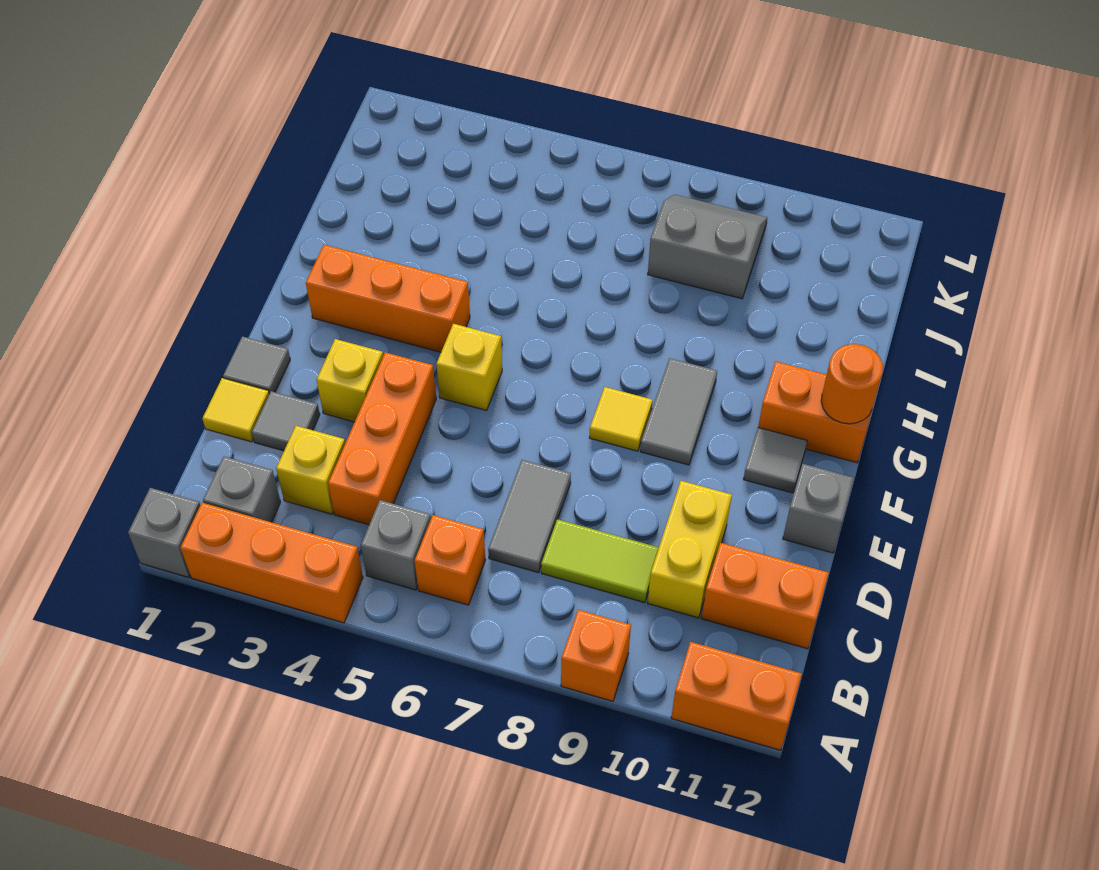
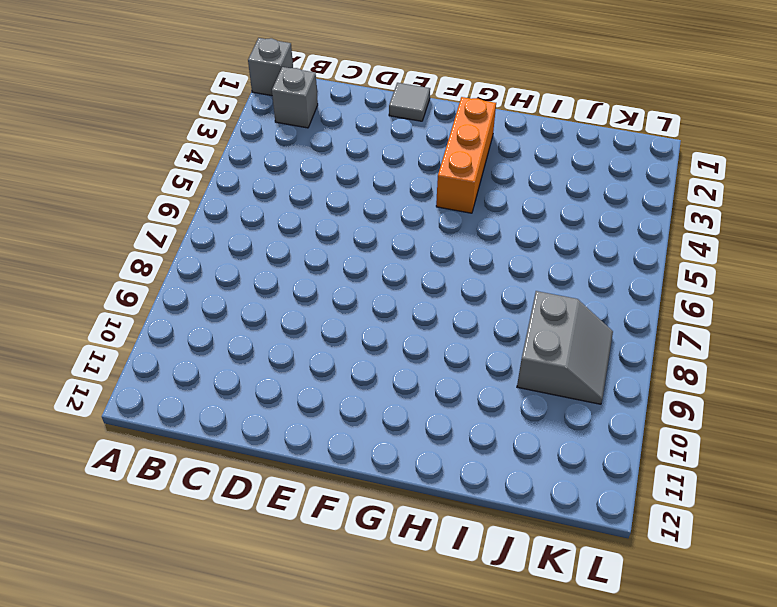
none -> orange 1x3 brick [181,503,363,623]
none -> orange 1x1 brick [561,610,631,701]
none -> orange 1x2 brick [671,642,802,750]

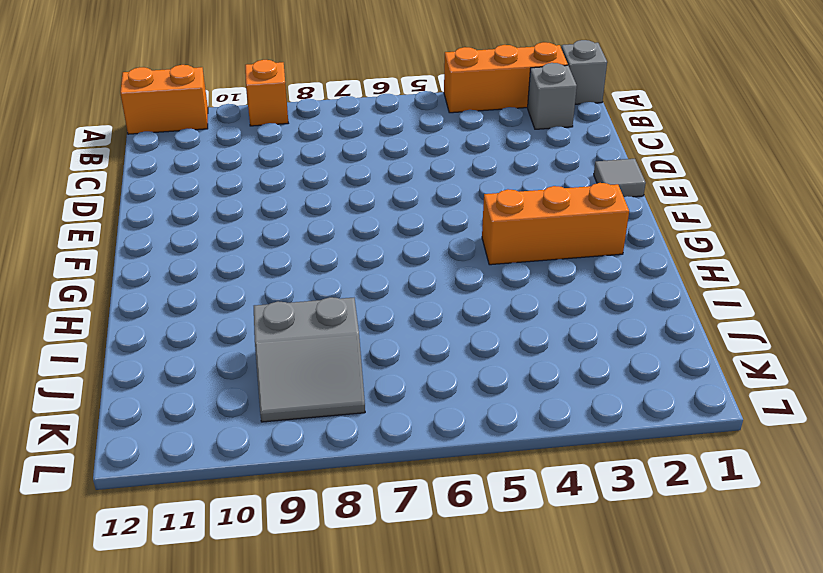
none -> grey 1x1 brick [361,500,431,590]
none -> orange 1x1 brick [415,515,485,605]
none -> yellow 1x1 brick [276,426,345,514]

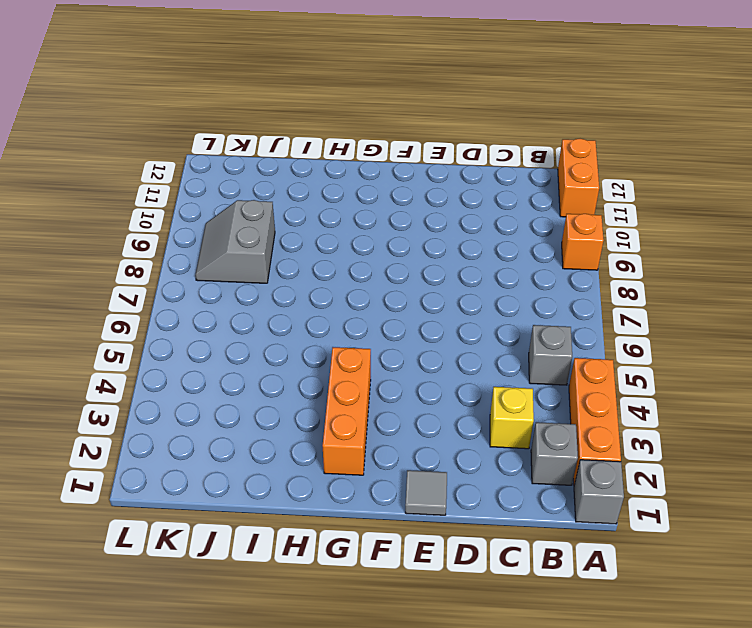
none -> orange 1x1 brick [415,515,485,605]
none -> orange 1x3 brick [328,352,436,525]
none -> grey 1x2 tile [488,460,571,573]

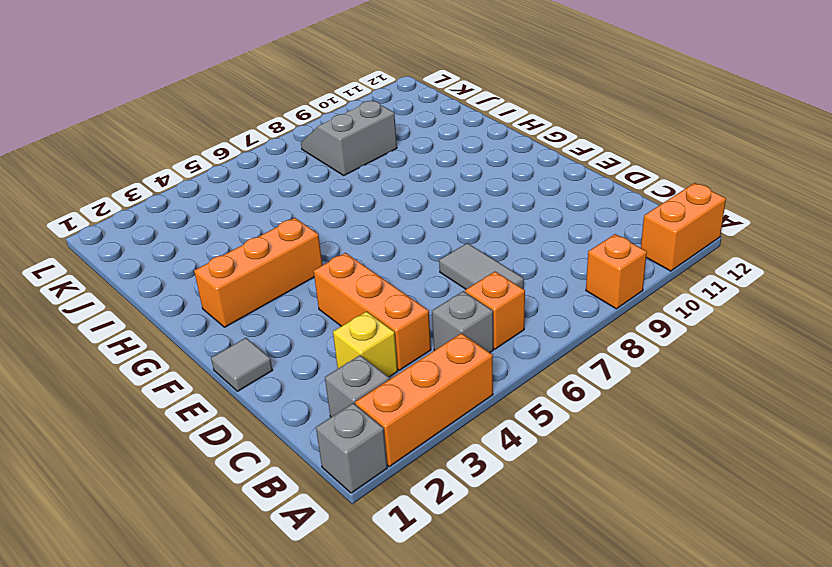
none -> lime 1x2 tile [541,519,659,603]
none -> yellow 1x2 brick [648,481,732,618]
none -> orange 1x2 brick [701,543,829,649]

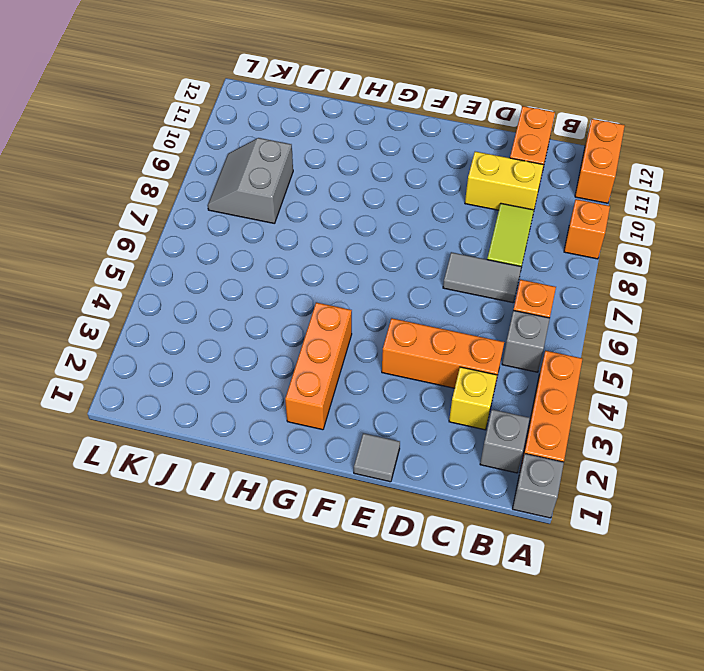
none -> yellow 1x1 tile [202,378,269,442]
none -> grey 1x1 tile [252,391,320,451]
none -> yellow 1x1 brick [317,339,383,422]

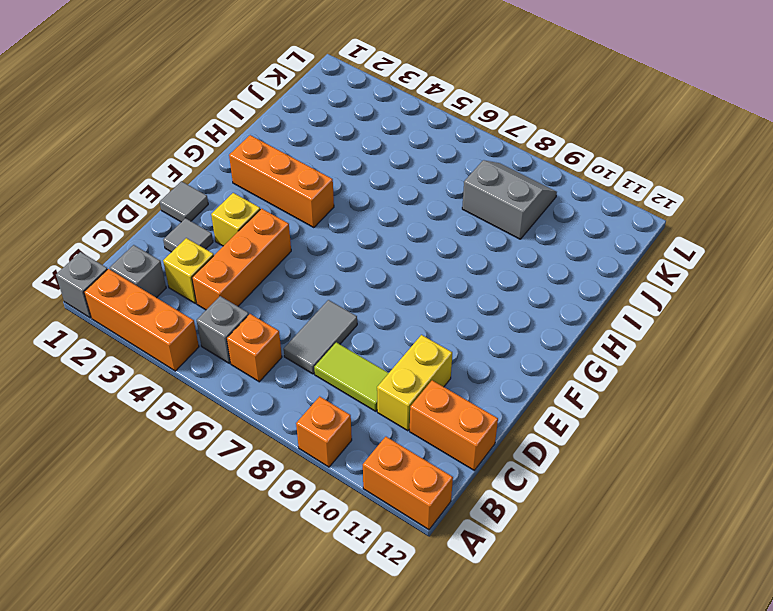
none -> yellow 1x1 tile [202,378,269,442]
none -> grey 1x1 brick [783,464,854,553]
none -> yellow 1x1 brick [436,324,502,410]

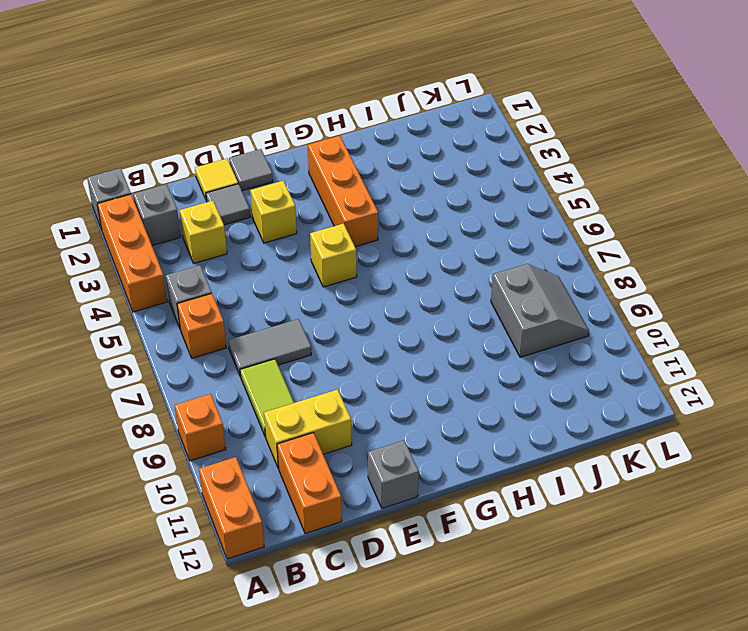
none -> orange 1x3 brick [328,352,436,525]
none -> yellow 1x1 tile [589,387,653,451]
none -> grey 1x2 tile [640,358,717,465]

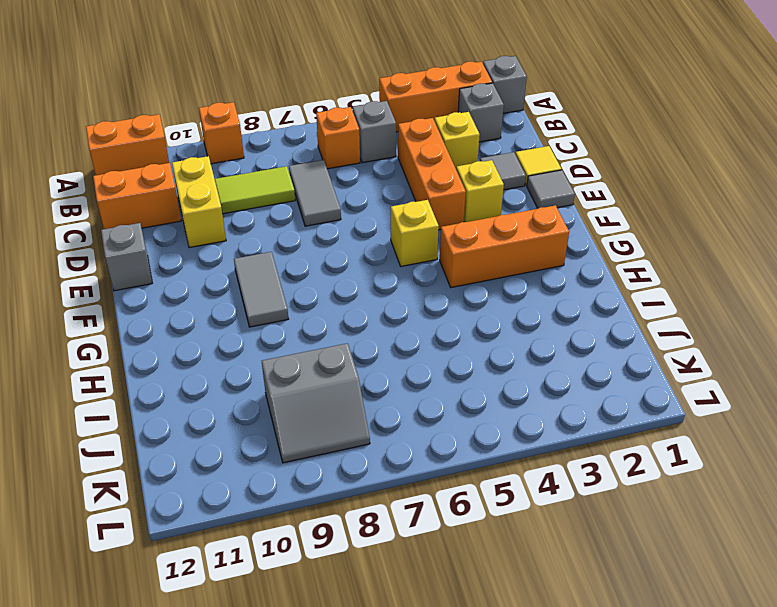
none -> yellow 1x1 tile [589,387,653,451]
none -> grey 1x1 tile [743,428,807,493]
none -> orange 1x2 brick [758,361,872,463]

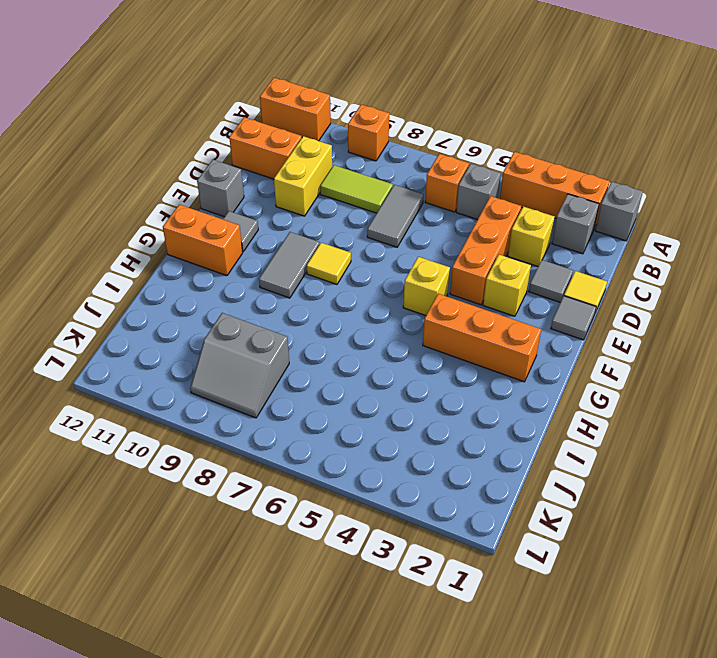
none -> orange 1x1 round brick [821,344,883,424]

